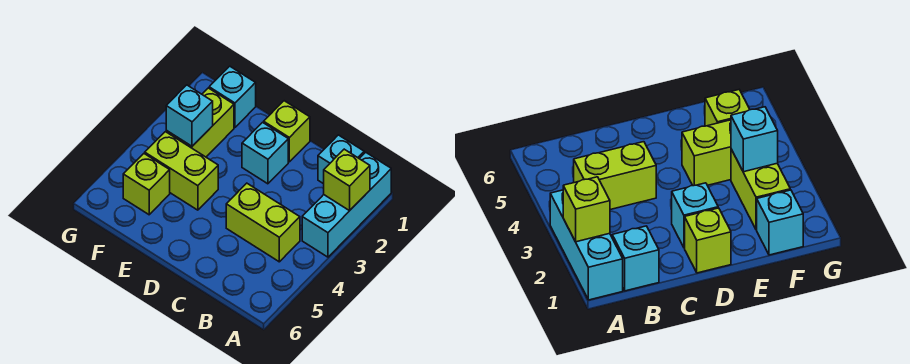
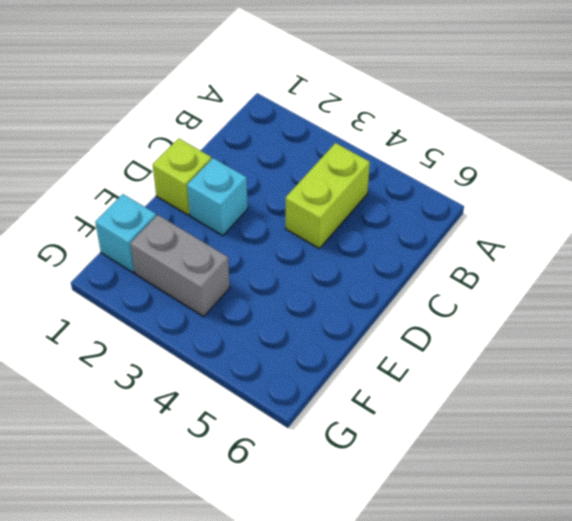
grey 1x2 brick [130,215,230,317] -> lime 1x2 brick [166,88,234,157]
none -> cyan 1x3 brick [302,152,391,257]
none -> cyan 1x1 brick [318,135,364,184]

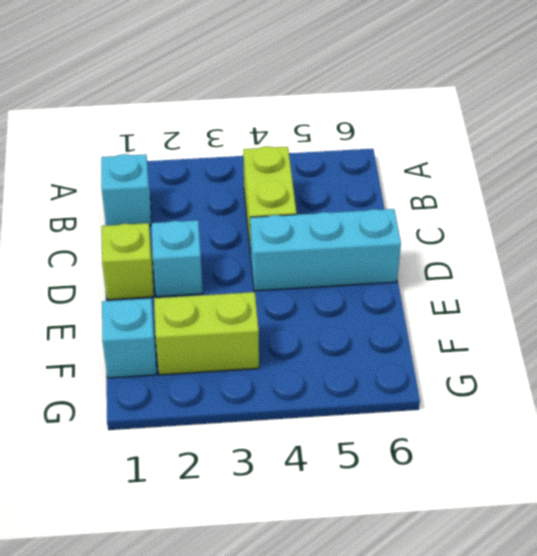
cyan 1x3 brick [250,209,401,291] -> cyan 1x3 brick moved to [302,152,391,257]
none -> lime 1x2 brick [145,132,218,210]
none -> lime 1x1 brick [123,154,170,215]

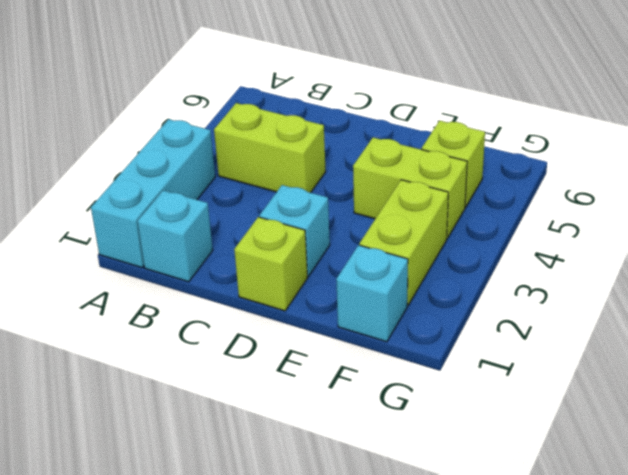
none -> lime 1x1 brick [324,149,370,211]
none -> cyan 1x1 brick [166,85,213,146]

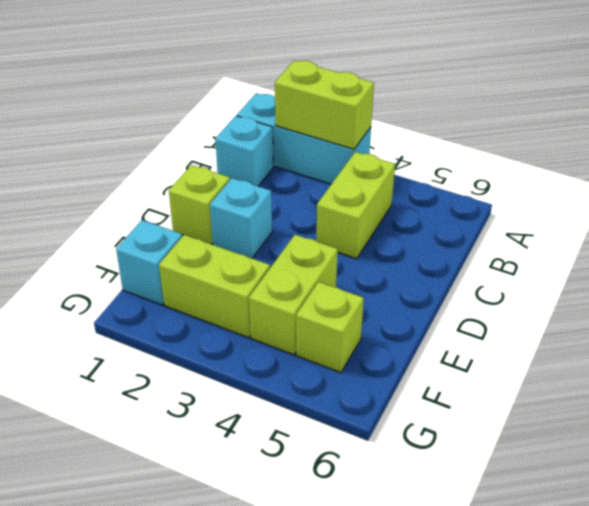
lime 1x2 brick [275,60,374,149] -> lime 1x1 brick [324,149,370,211]
none -> cyan 1x1 brick [166,85,213,146]

